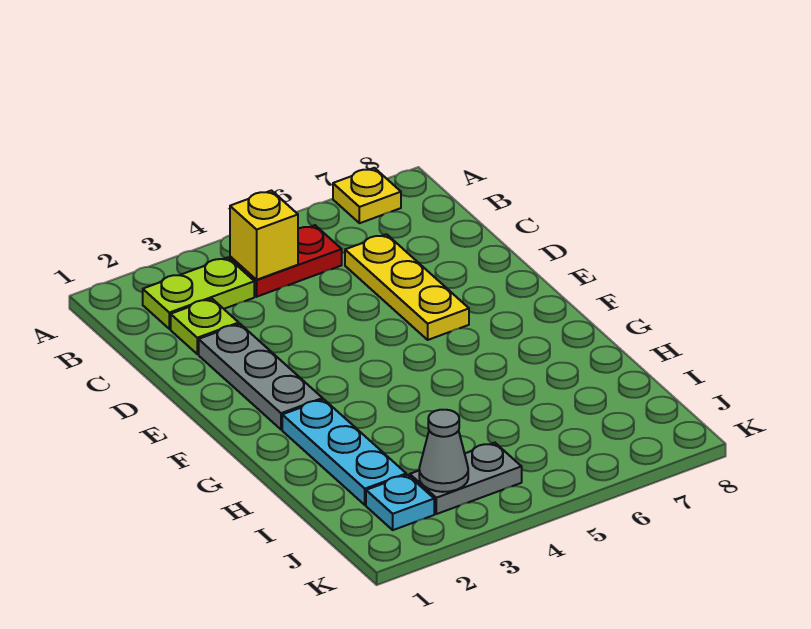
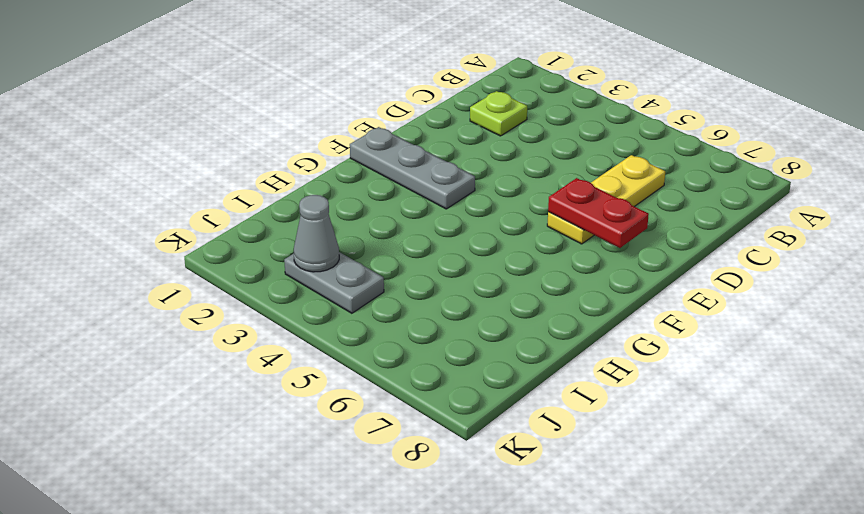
red 1x2 plate [548,178,649,248] -> red 1x2 plate moved to [230,225,342,297]
grey 1x3 plate [350,127,475,209] -> grey 1x3 plate turned to [199,324,323,430]
none -> yellow 1x1 plate [333,168,401,223]
none -> lime 1x2 plate [143,257,254,329]

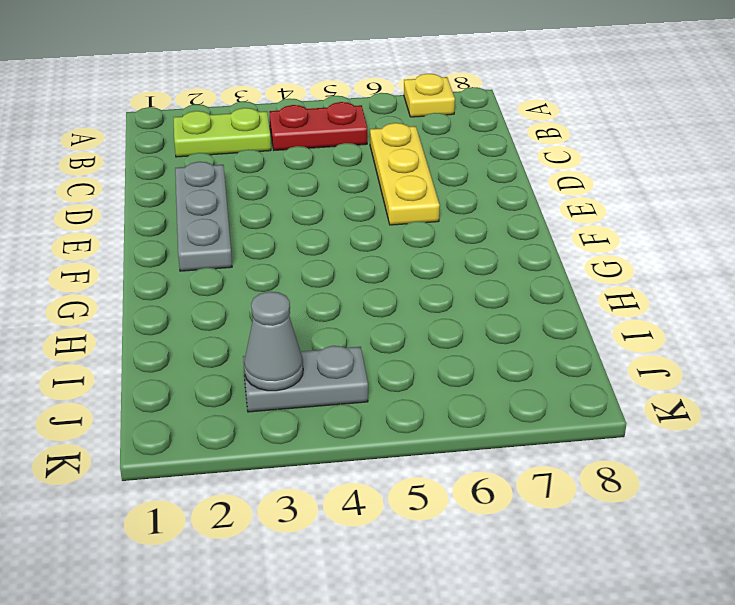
none -> lime 1x1 plate [171,299,239,354]
none -> cyan 1x3 plate [282,399,406,505]

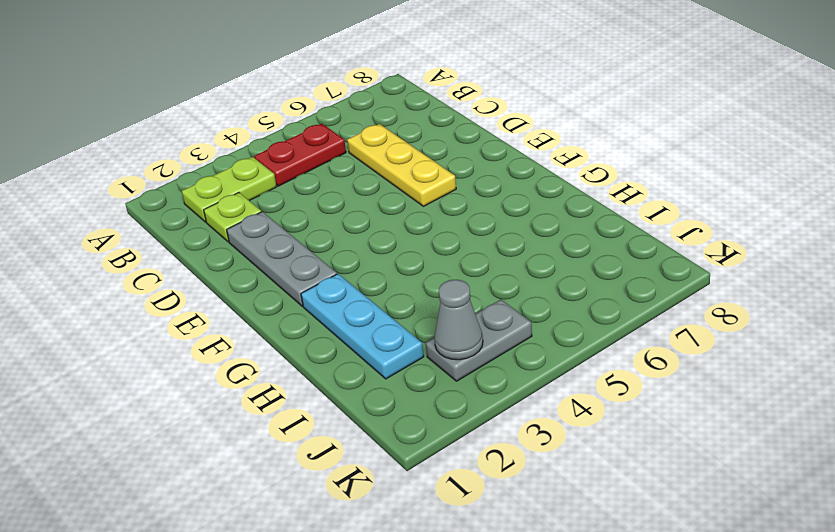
none -> yellow 1x1 plate [333,168,401,223]
none -> cyan 1x1 plate [366,475,434,530]

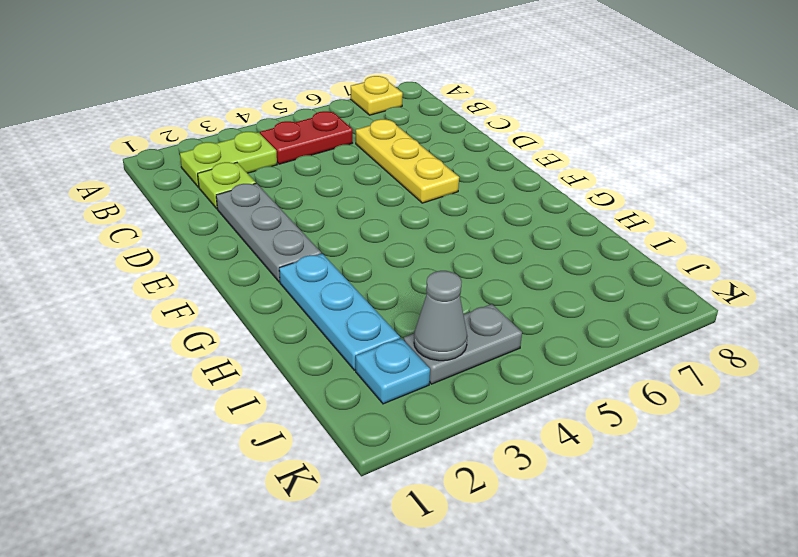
none -> yellow 1x1 brick [230,191,298,280]

